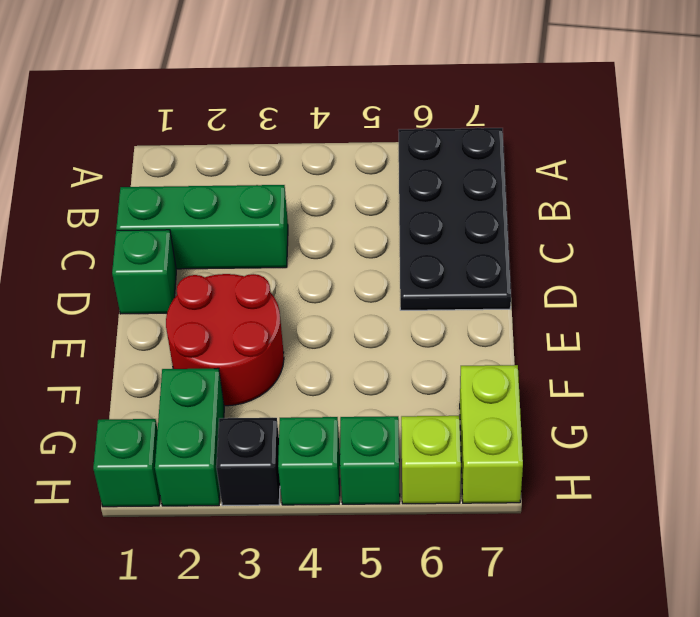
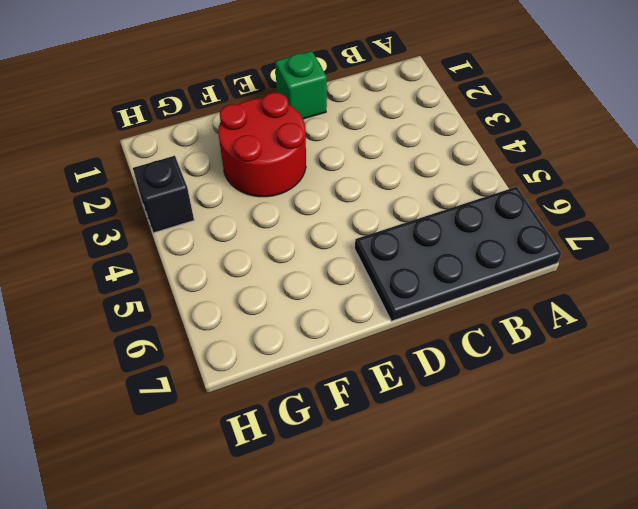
none -> green 1x3 brick [116,185,288,269]
none -> green 1x2 brick [155,368,224,506]

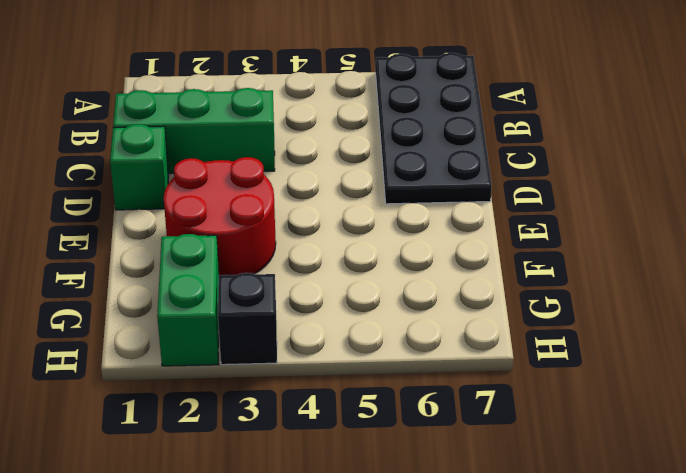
none -> lime 1x2 brick [460,365,523,503]
none -> green 1x1 brick [93,419,160,507]

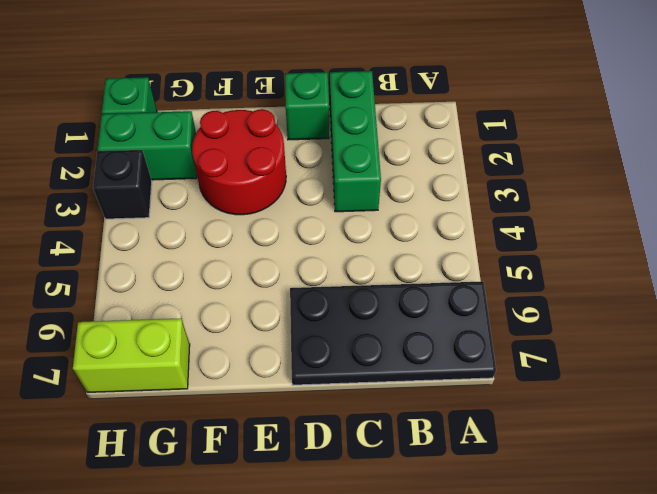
none -> green 1x1 brick [278,417,340,505]
none -> green 1x1 brick [340,416,400,504]

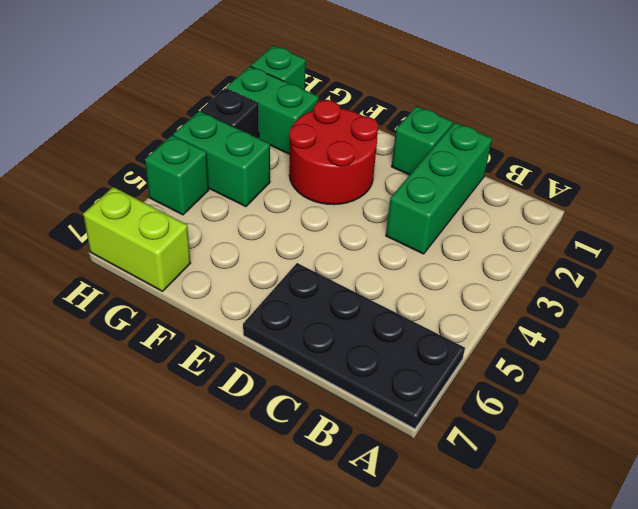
green 1x2 brick [173,111,270,207] -> green 1x1 brick [278,417,340,505]
none -> lime 1x1 brick [401,416,461,504]

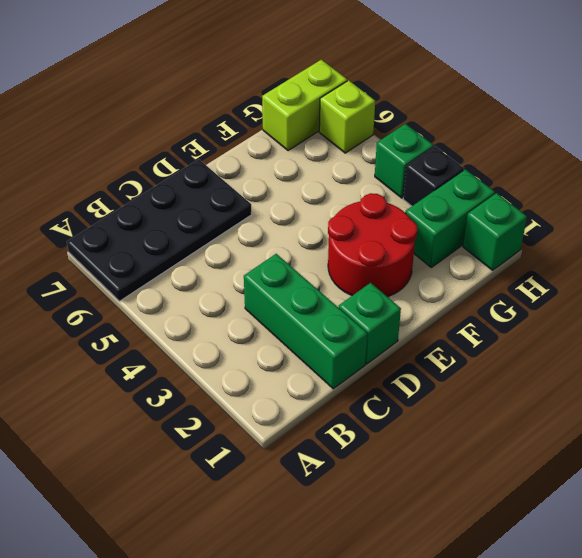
none -> green 1x1 brick [340,416,400,504]

